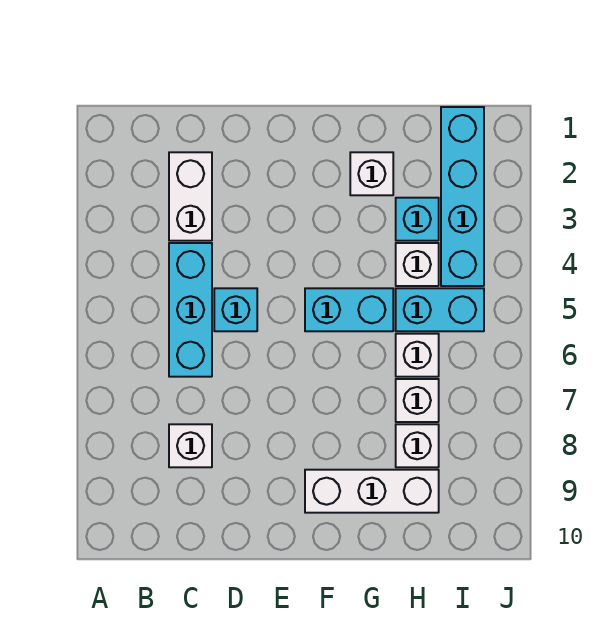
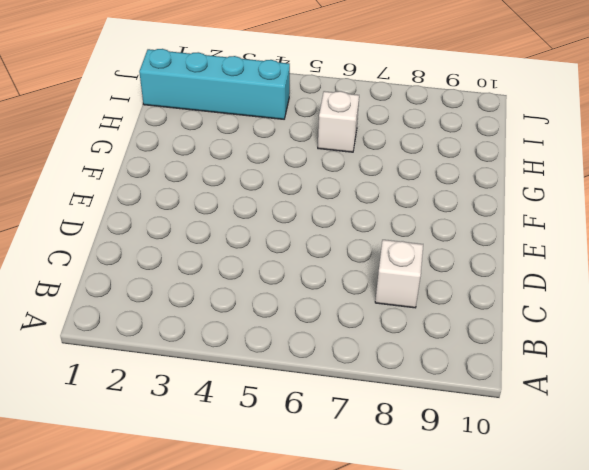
none -> white 1x2 brick [169,152,212,241]
none -> cyan 1x3 brick [169,243,212,377]
none -> cyan 1x1 brick [214,288,257,331]

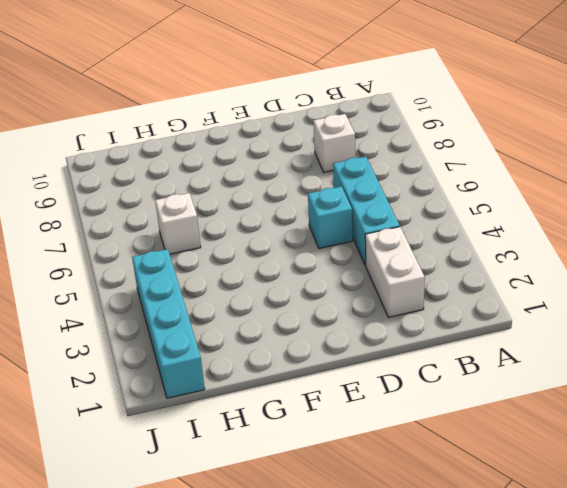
none -> cyan 1x2 brick [305,288,393,331]
none -> white 1x3 brick [305,470,439,513]
none -> white 1x1 brick [350,152,393,195]

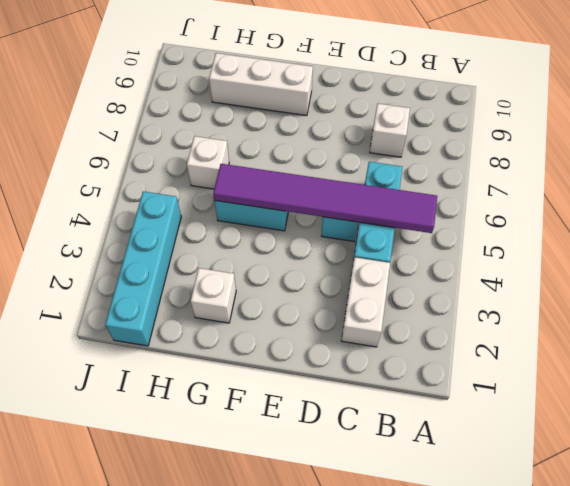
purple 1x6 tile [213,164,437,233] -> none
none -> cyan 1x1 brick [396,198,439,241]
none -> white 1x1 brick [396,243,439,286]
none -> cyan 1x2 brick [396,288,484,331]

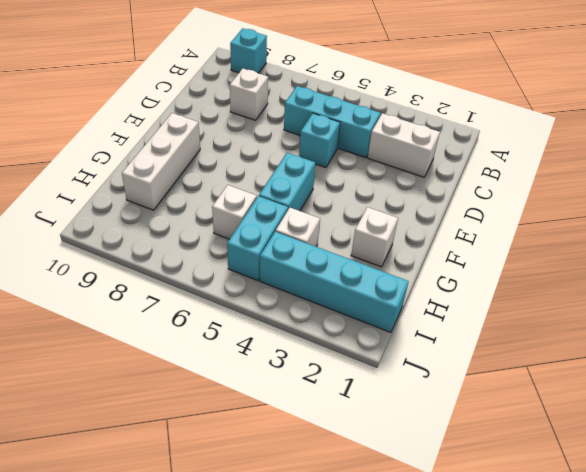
cyan 1x1 brick [230,28,267,73] -> cyan 1x1 brick moved to [396,198,439,241]
none -> white 1x1 brick [396,379,439,422]
none -> white 1x1 brick [396,424,439,467]

